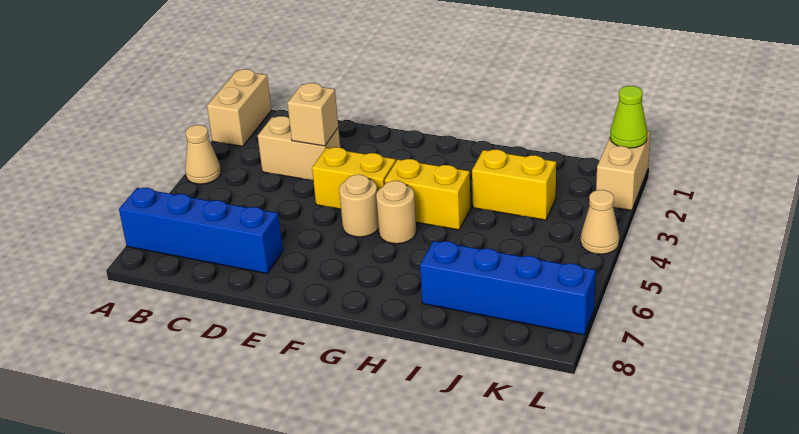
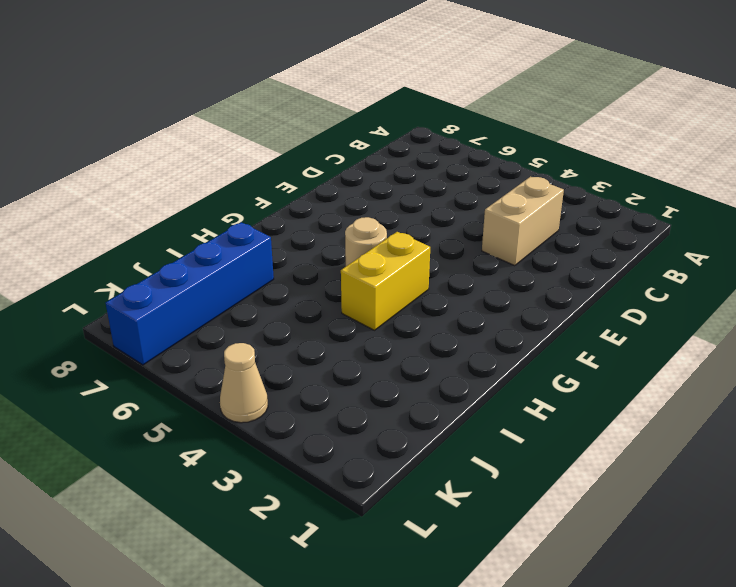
none -> tan 1x2 brick [207,69,271,146]
none -> tan 1x1 cone [185,125,221,184]
none -> blue 1x4 brick [119,188,283,274]

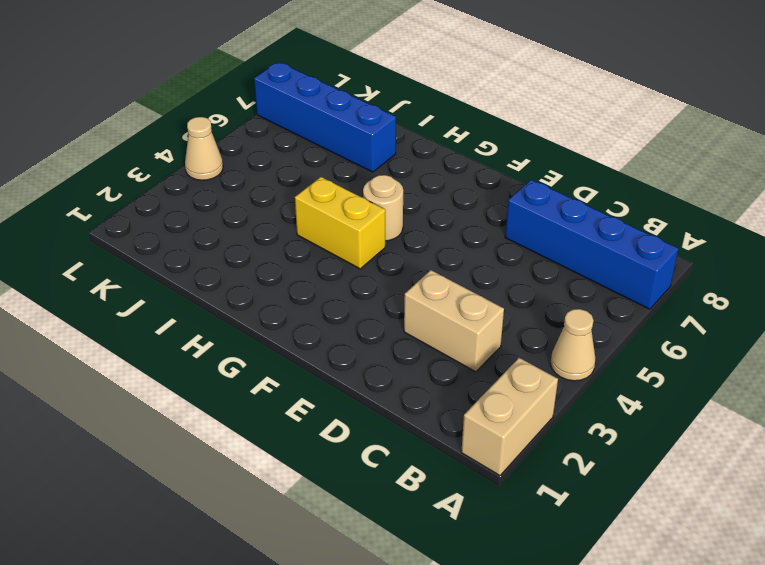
none -> yellow 1x2 brick [312,147,396,209]
none -> tan 1x1 round brick [339,175,379,237]
none -> yellow 1x2 brick [472,150,556,220]

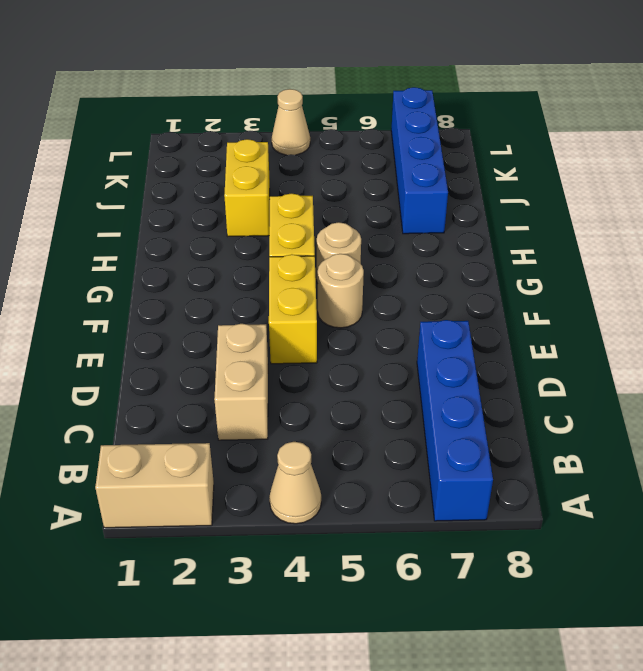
none -> tan 1x2 brick [596,131,650,210]
none -> tan 1x1 brick [287,83,338,146]
none -> lime 1x1 cone [610,86,647,148]

